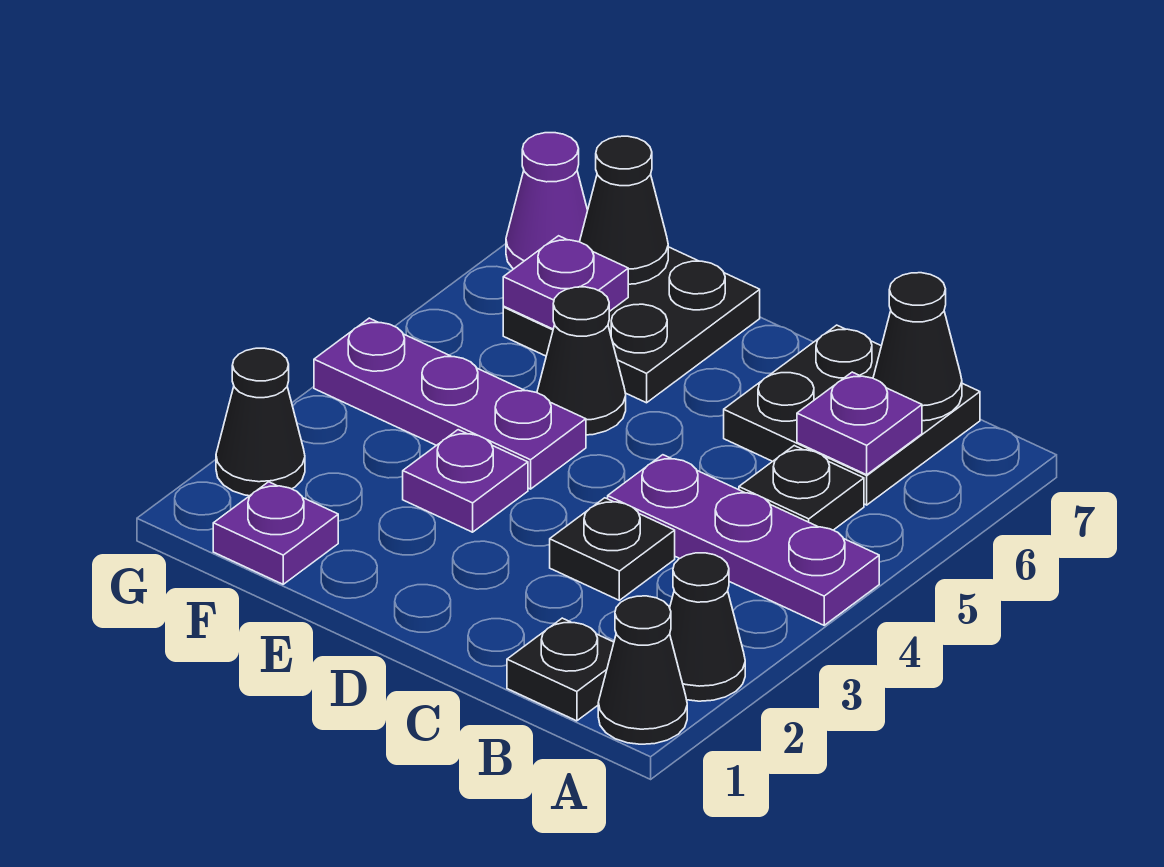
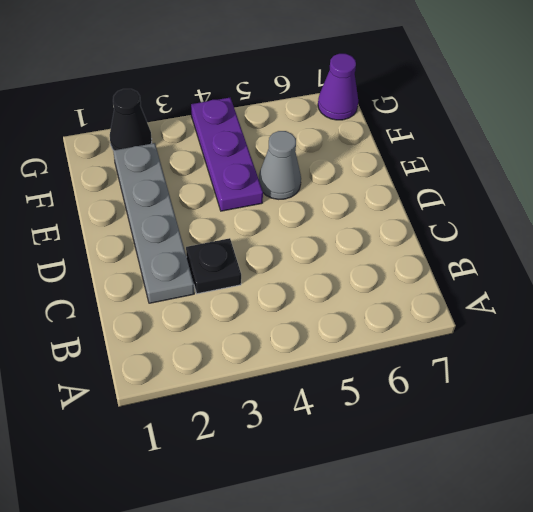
grey 1x4 plate [113,143,194,303] -> none
grey 1x1 cone [259,131,301,199] -> black 1x1 cone [537,287,626,435]
none -> black 1x1 cone [598,596,687,744]
none -> black 1x1 cone [670,553,745,701]
none -> purple 1x3 plate [608,455,879,625]

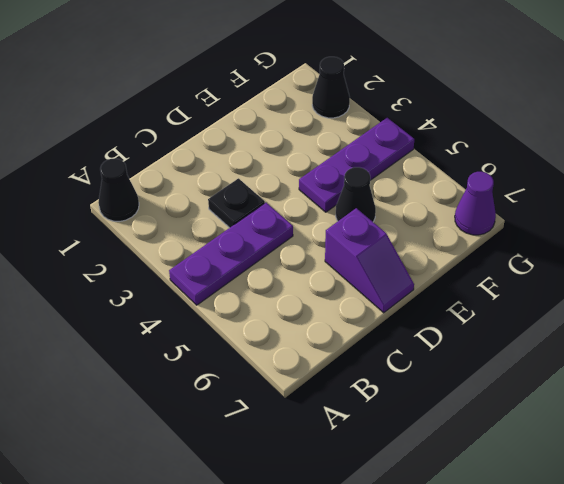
purple 1x2 slope [325,208,414,313] -> none
none -> black 1x1 cone [670,553,745,701]
none -> black 1x1 plate [507,618,614,721]
none -> black 1x1 plate [739,446,864,530]

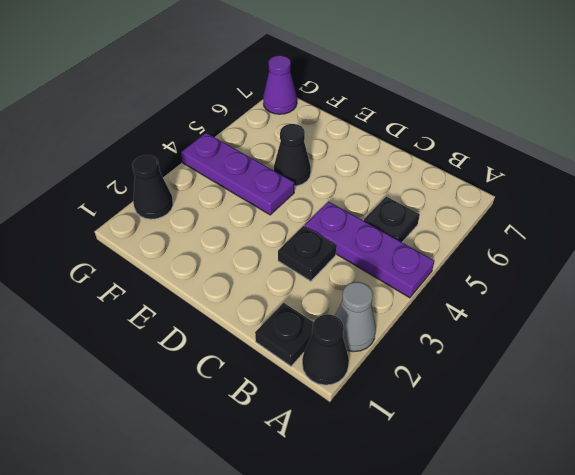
grey 1x1 cone [335,282,376,352] -> black 1x1 cone [670,553,745,701]
none -> black 2x2 plate [724,325,980,505]
none -> purple 1x1 plate [403,430,528,532]
none -> black 2x2 plate [503,247,760,403]

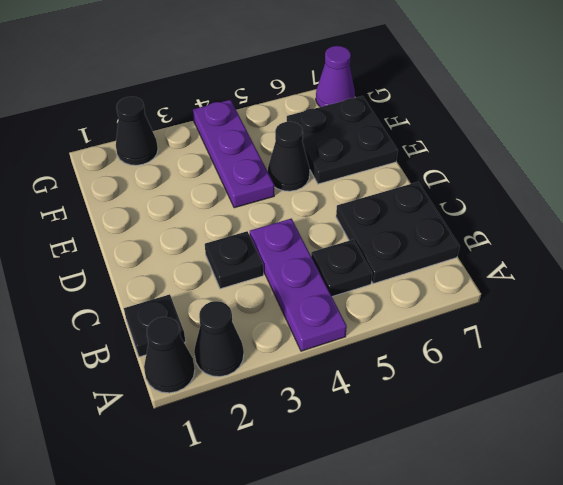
none -> purple 1x1 plate [403,430,528,532]
none -> purple 1x1 plate [213,482,338,584]
none -> purple 1x1 plate [797,372,922,475]

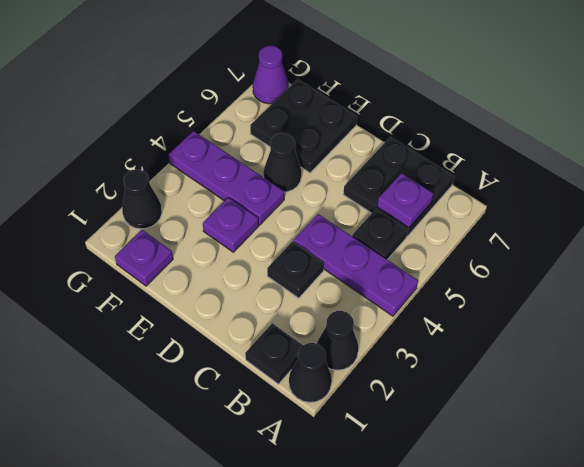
none -> black 1x1 cone [873,273,962,421]
none -> purple 1x1 plate [503,236,628,329]
none -> black 1x1 cone [580,136,668,284]

